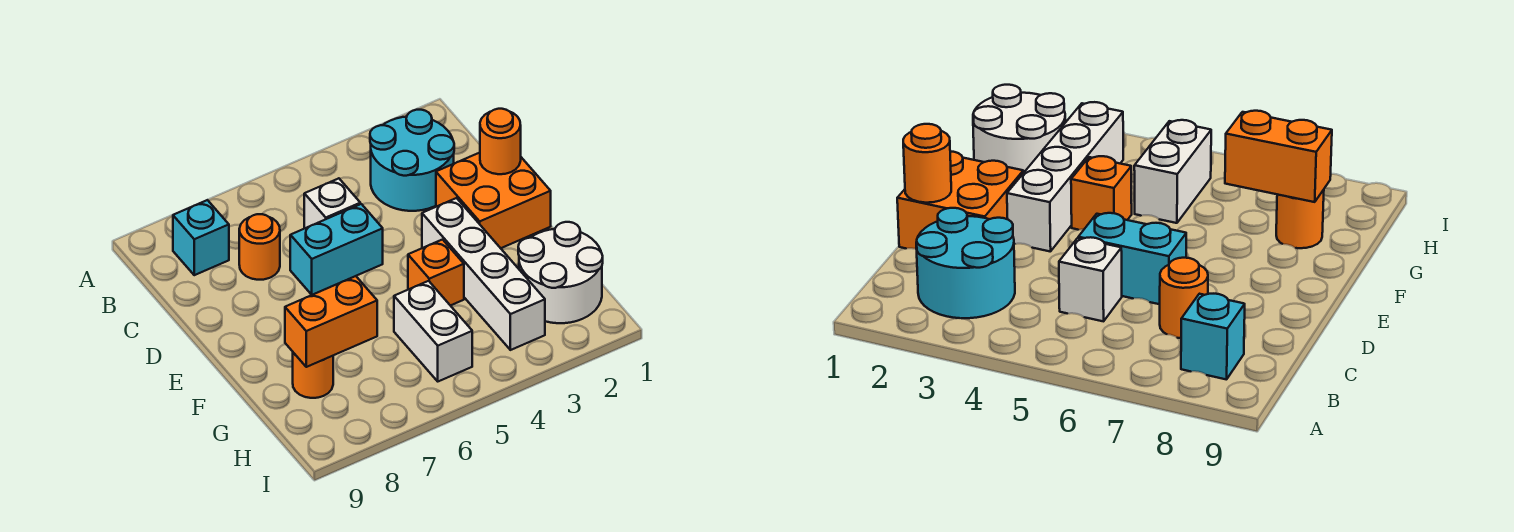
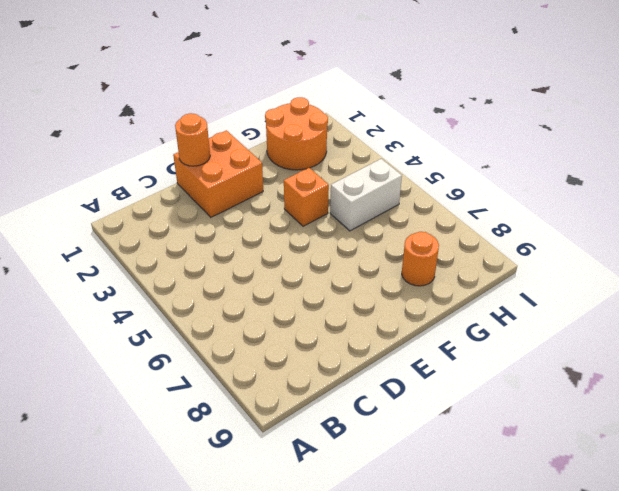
orange 2x2 round brick [265,97,328,170] -> white 2x2 round brick [518,222,603,323]
none -> cyan 2x2 round brick [370,110,454,211]
none -> cyan 1x1 brick [173,200,229,275]
none -> white 1x1 brick [304,178,360,228]

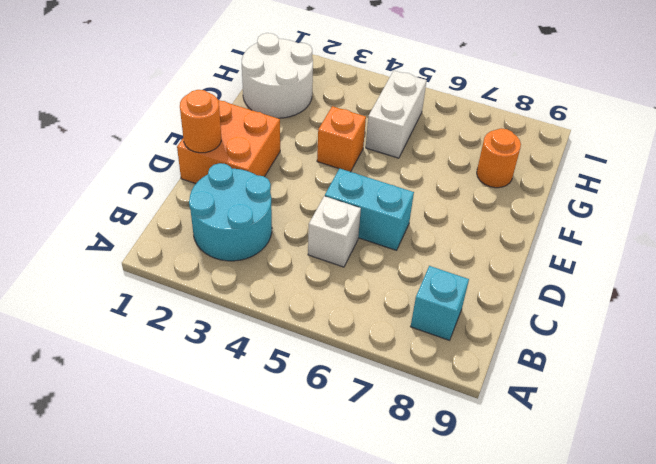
none -> orange 1x1 round brick [239,214,280,280]
none -> white 1x4 brick [422,198,545,350]
none -> orange 1x2 brick [285,276,377,367]

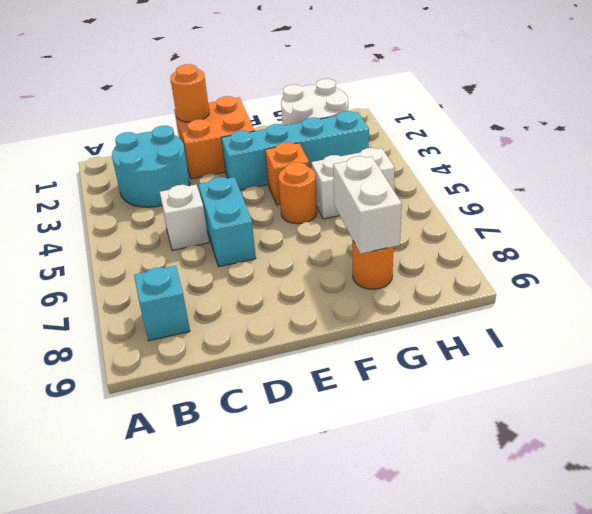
cyan 1x4 brick [221,111,369,190] -> white 1x4 brick [422,198,545,350]
orange 1x1 round brick [278,162,317,224] -> orange 1x1 round brick moved to [239,214,280,280]
white 1x2 brick [333,156,402,254] -> orange 1x2 brick [285,276,377,367]

